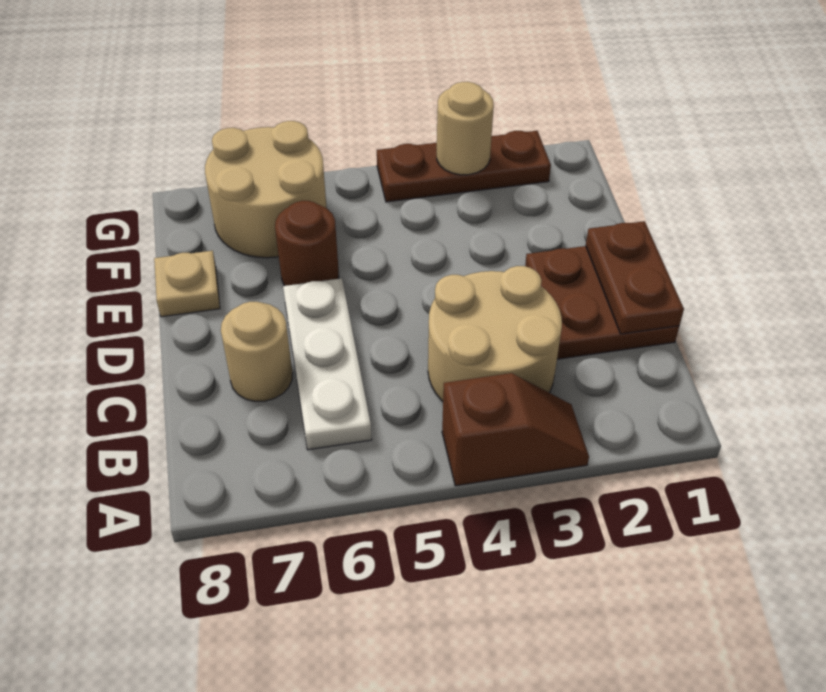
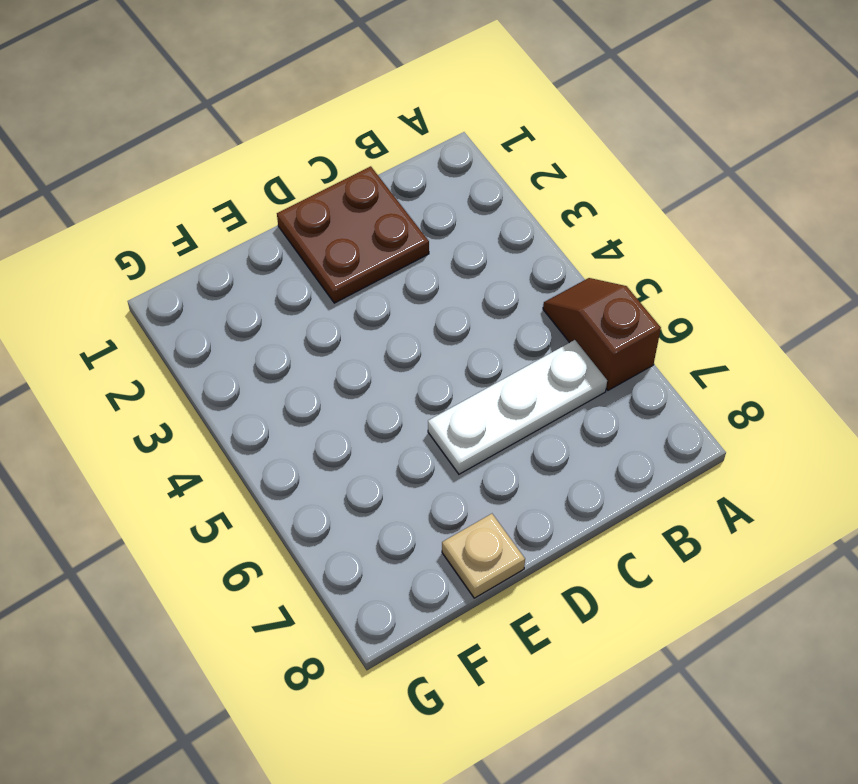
brown 1x2 slope [543,278,661,390] -> brown 1x2 slope moved to [442,373,589,486]
none -> tan 2x2 round brick [428,266,562,401]
none -> tan 1x1 round brick [221,302,292,401]

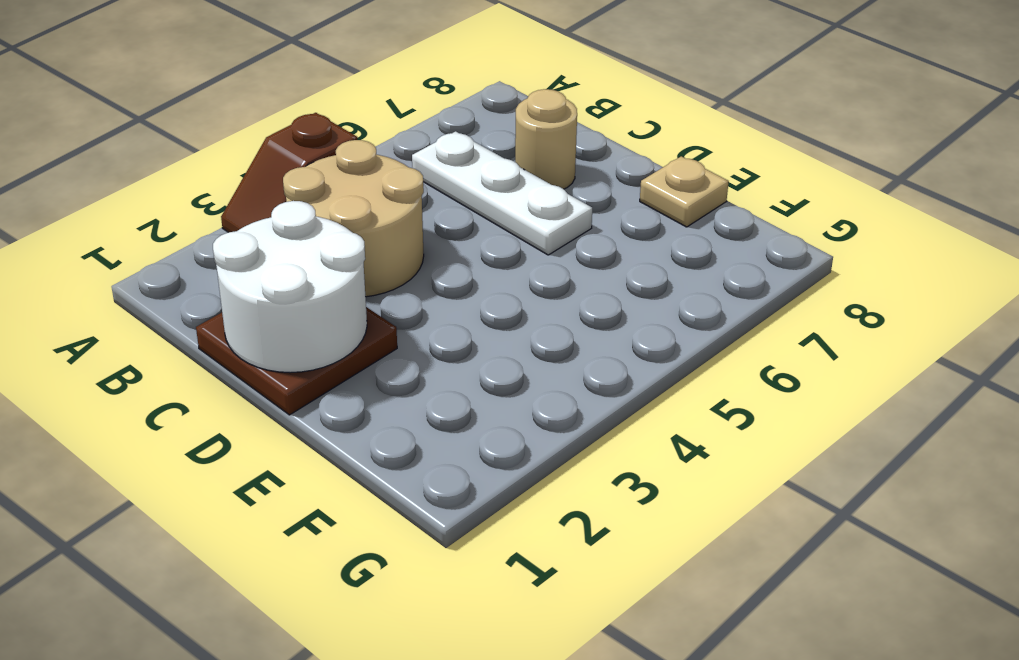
white 2x2 round brick [213,201,367,373] -> brown 1x2 plate [586,221,684,334]
none -> brown 1x1 round brick [275,201,339,286]
none -> tan 2x2 round brick [205,121,327,258]

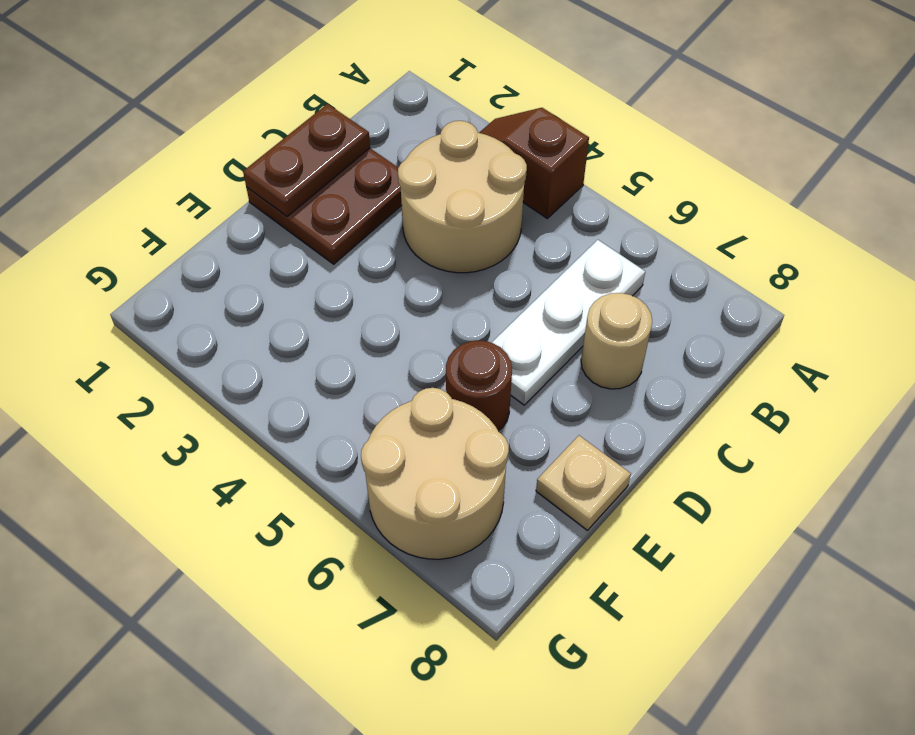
none -> brown 1x3 plate [377,131,551,202]
none -> tan 1x1 round brick [437,82,494,175]

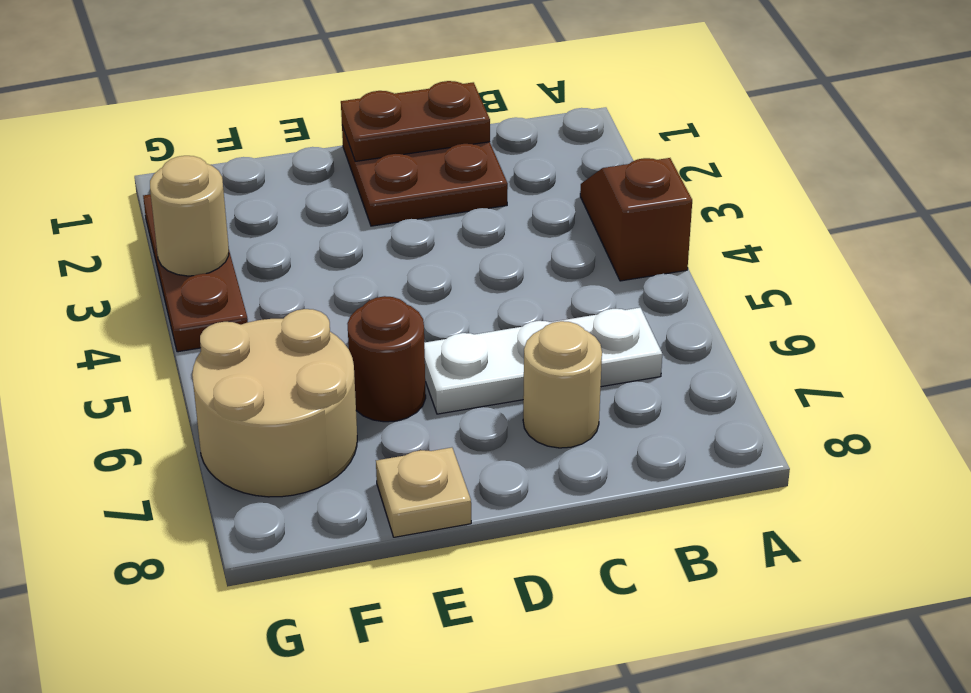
none -> tan 2x2 round brick [428,266,562,401]

